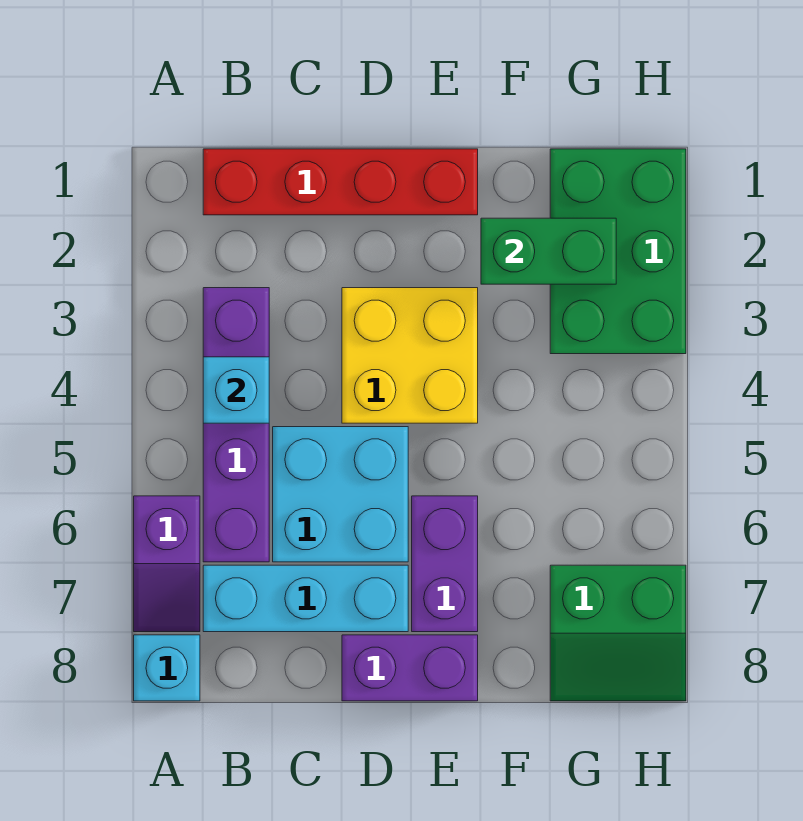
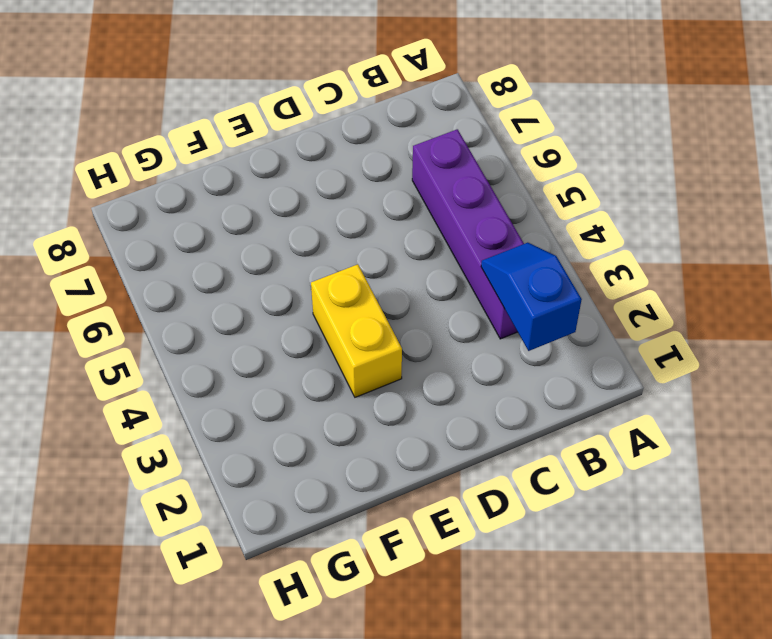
blue 1x2 slope [481,243,582,351] -> none
yellow 1x2 brick [311,264,402,397] -> yellow 2x2 brick [342,288,478,423]
none -> purple 1x2 slope [134,496,200,632]
none -> cyan 1x1 brick [134,635,200,701]
none -> red 1x4 brick [203,149,478,215]

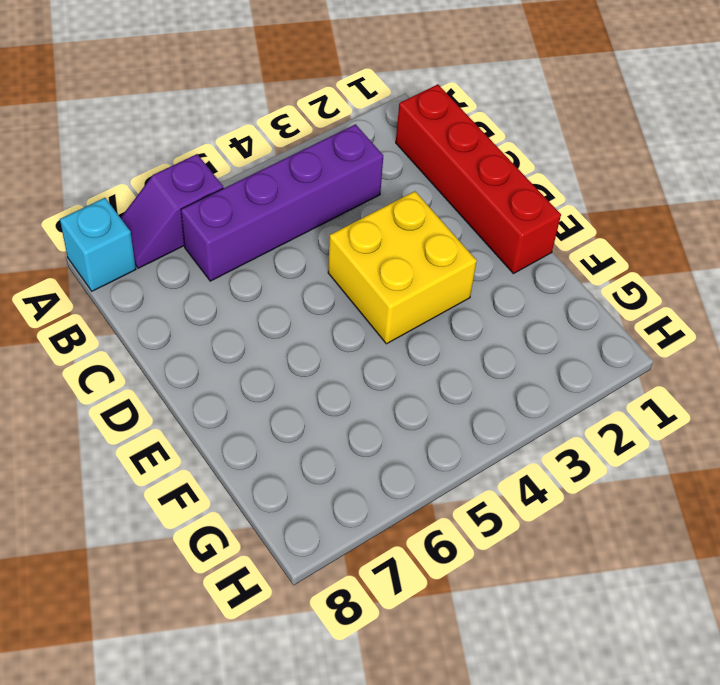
none -> cyan 1x3 brick [203,565,408,632]
none -> cyan 2x2 brick [273,427,408,562]
none -> purple 1x2 brick [342,635,478,701]

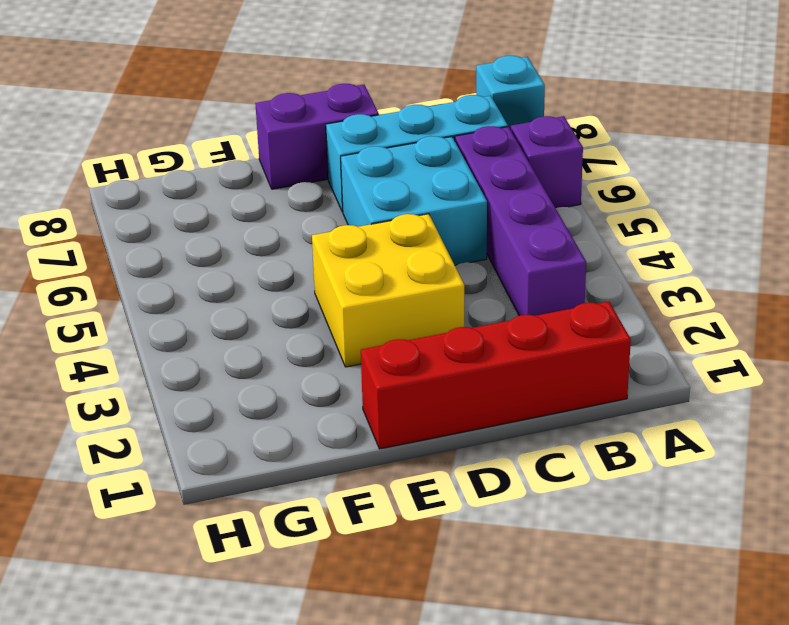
none -> purple 1x2 brick [412,496,478,632]
none -> green 2x3 brick [550,149,686,354]
none -> green 2x2 slope [550,565,686,701]

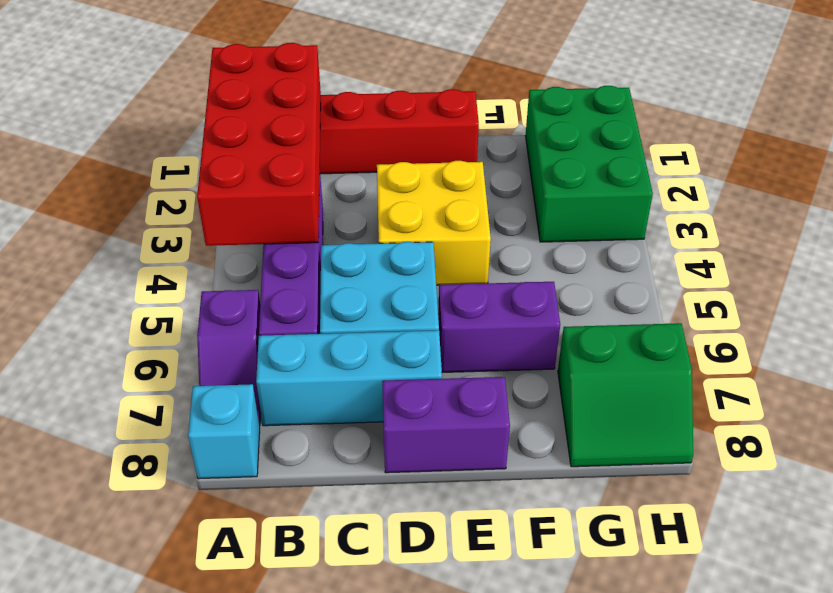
red 2x4 brick [197,43,321,246] -> cyan 1x1 brick [203,357,269,423]
purple 1x2 brick [438,282,560,372] -> purple 1x2 brick turned to [412,496,478,632]
none -> green 1x2 brick [481,218,616,284]

